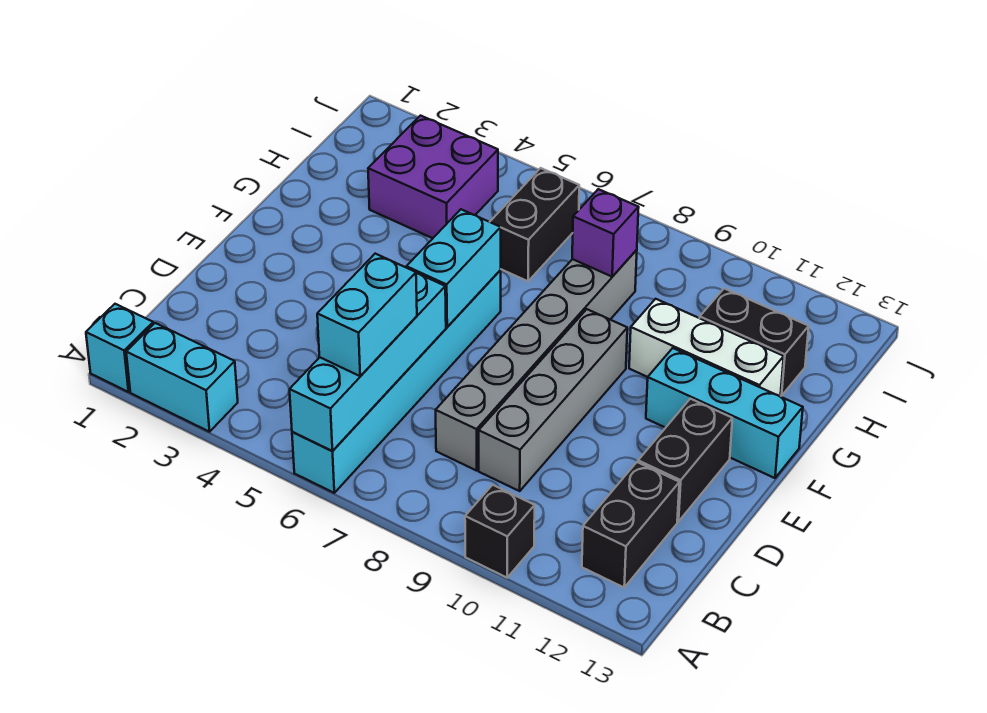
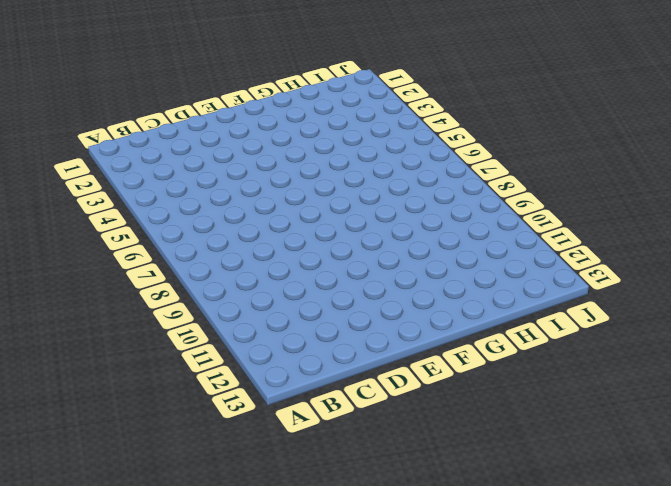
none -> cyan 1x1 brick [86,304,153,392]
none -> cyan 1x2 brick [126,323,238,432]
none -> cyan 1x6 brick [292,270,501,493]

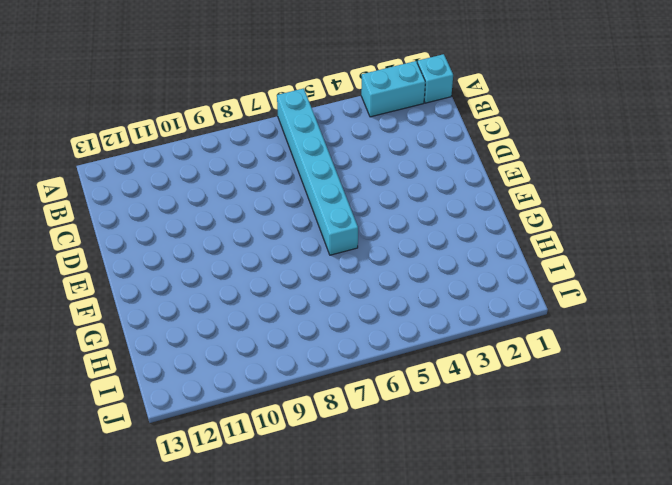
none -> black 1x1 brick [465,485,535,578]
none -> black 1x2 brick [582,462,679,587]
none -> grey 1x6 brick [436,250,637,471]

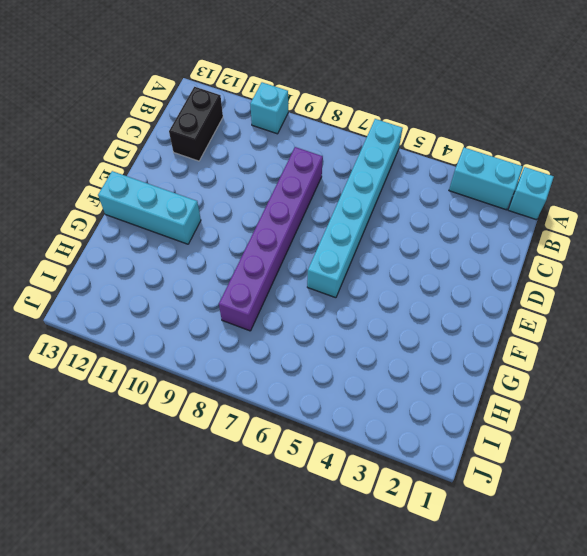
cyan 1x1 brick [250,82,288,134] -> black 1x1 brick [465,485,535,578]
purple 1x6 brick [219,147,323,331] -> grey 1x6 brick [436,250,637,471]
none -> grey 1x4 brick [479,309,627,491]
none -> black 1x2 brick [638,399,732,522]
none -> white 1x3 brick [629,299,784,396]

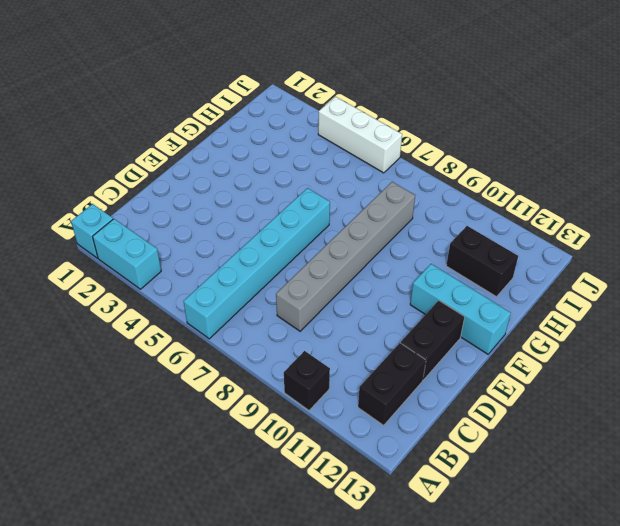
white 1x3 brick [318,97,402,173] -> white 1x3 brick moved to [629,299,784,396]
none -> grey 1x4 brick [479,309,627,491]
none -> purple 2x2 brick [368,116,498,238]
none -> black 1x2 brick [490,168,579,281]

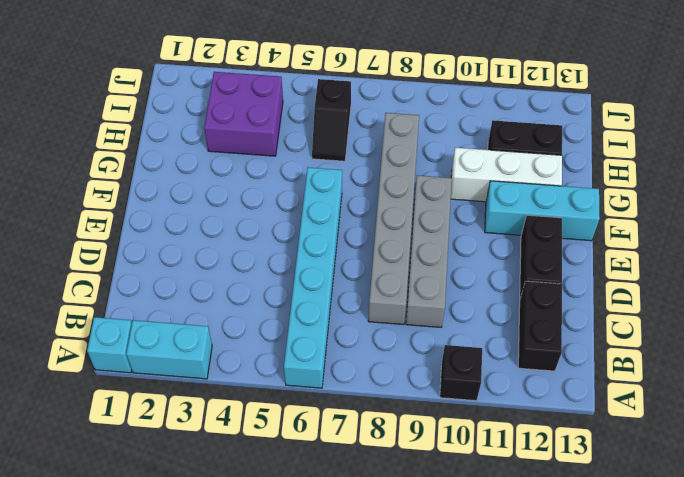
black 1x2 slope [312,79,351,161] -> black 1x2 brick [490,168,579,281]
none -> cyan 1x4 brick [290,273,446,451]
none -> cyan 1x2 brick [406,209,501,327]
none -> purple 1x1 brick [572,189,639,277]

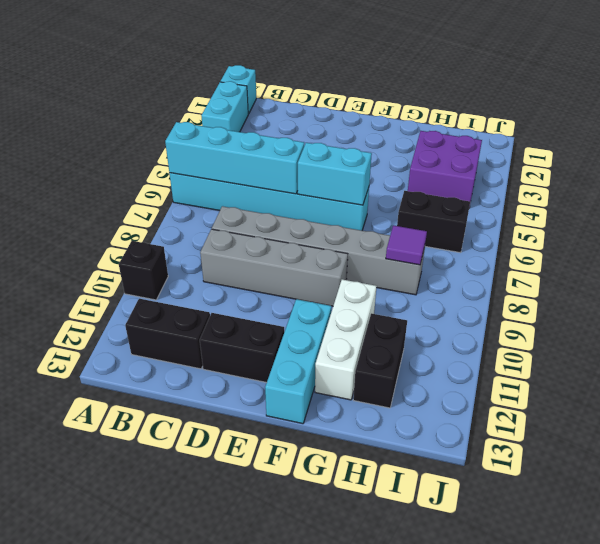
purple 1x1 tile [386,225,427,265] -> purple 1x1 brick [572,189,639,277]
none -> cyan 1x2 brick [317,254,417,376]

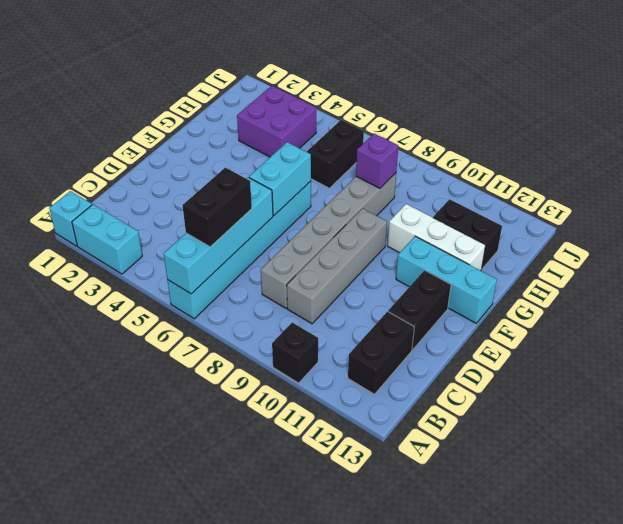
black 1x2 brick [182,168,252,247] -> cyan 1x2 brick [317,254,417,376]

